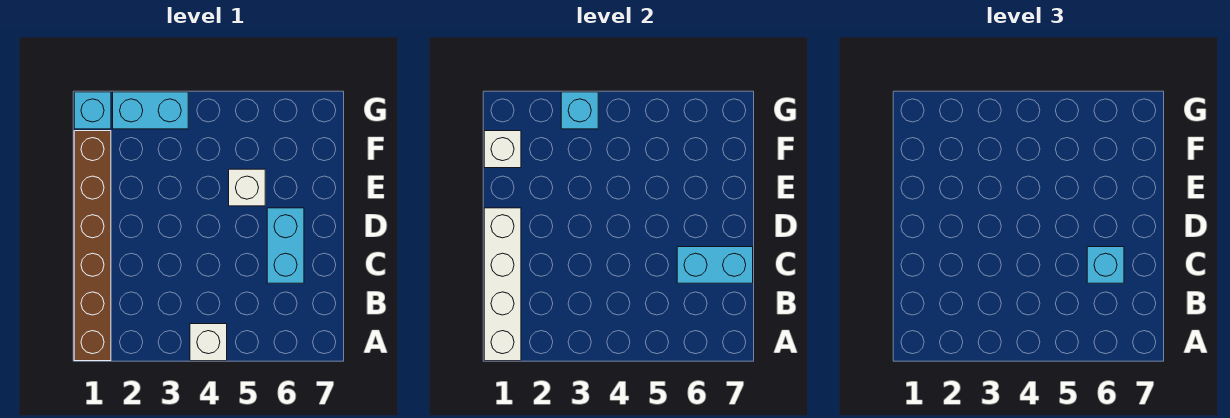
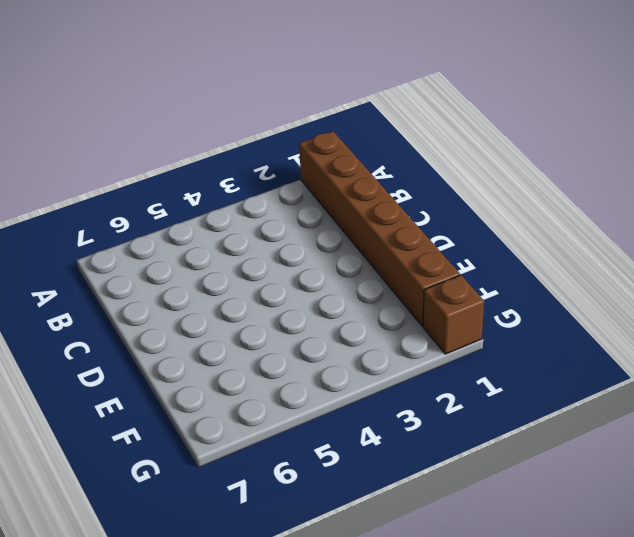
brown 1x1 brick [423,275,484,354] -> cyan 1x1 brick [74,92,111,129]
none -> white 1x1 brick [190,324,227,361]
none -> cyan 1x2 brick [267,208,304,283]

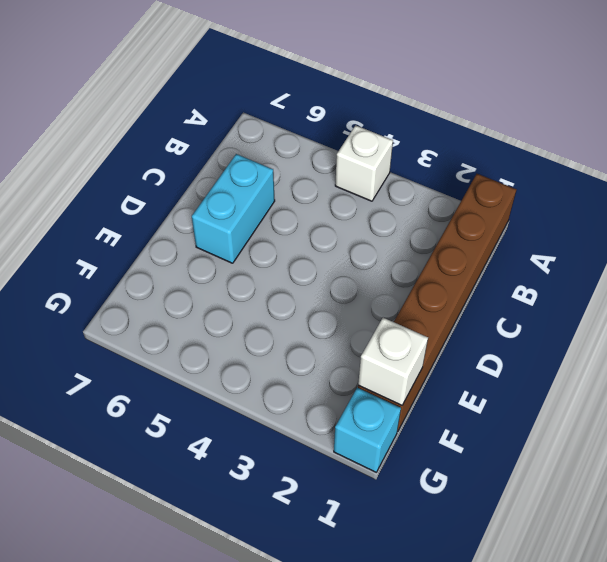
none -> white 1x1 brick [229,169,265,206]
none -> cyan 1x2 brick [113,92,188,129]

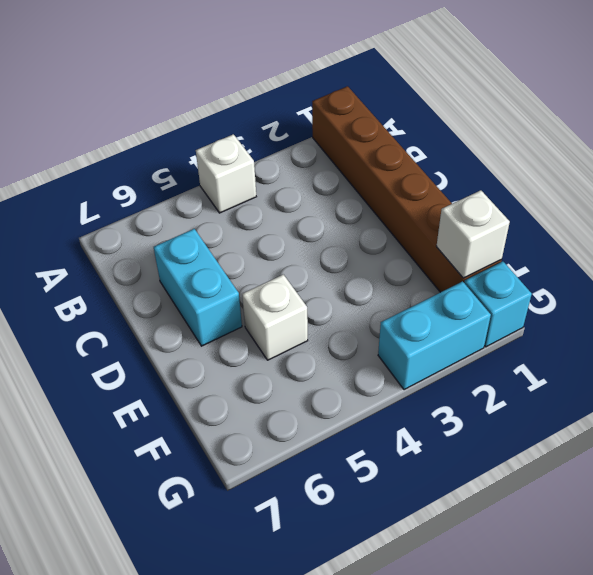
none -> white 1x4 brick [484,208,521,361]
none -> cyan 1x2 brick [677,247,753,283]

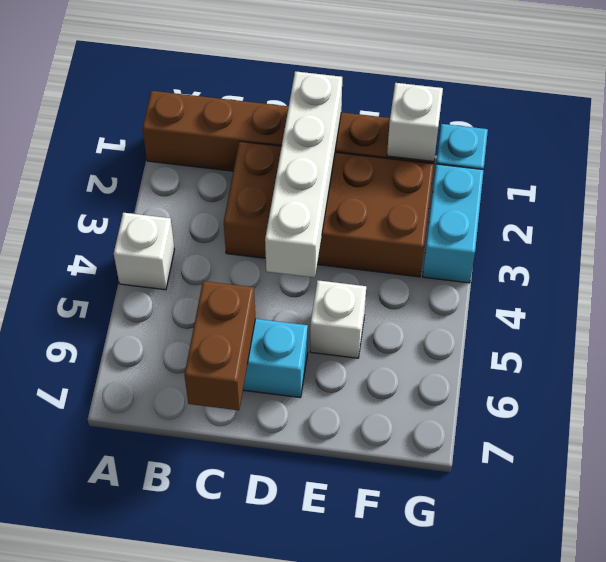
brown 2x4 brick [224,141,434,277] -> none
brown 1x2 brick [184,281,255,410] -> cyan 1x2 brick [677,247,753,283]
white 1x4 brick [265,71,342,277] -> white 1x4 brick turned to [484,208,521,361]
none -> cyan 1x1 brick [561,92,598,129]
none -> cyan 1x1 brick [1087,247,1124,283]

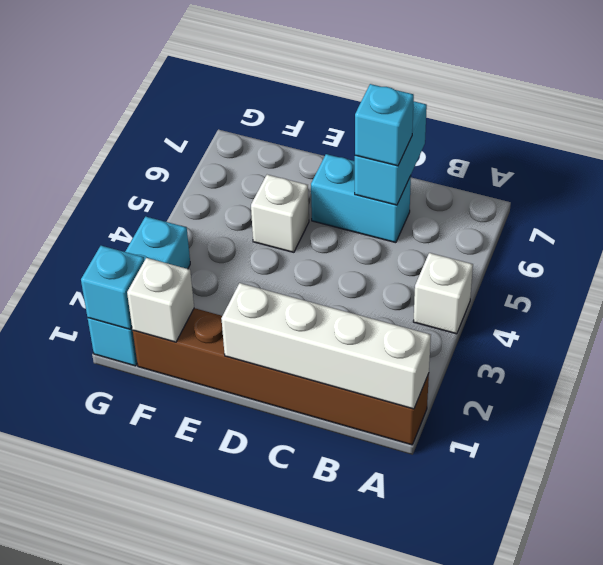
cyan 1x1 brick [81,246,145,329] -> cyan 1x1 brick moved to [561,92,598,129]

